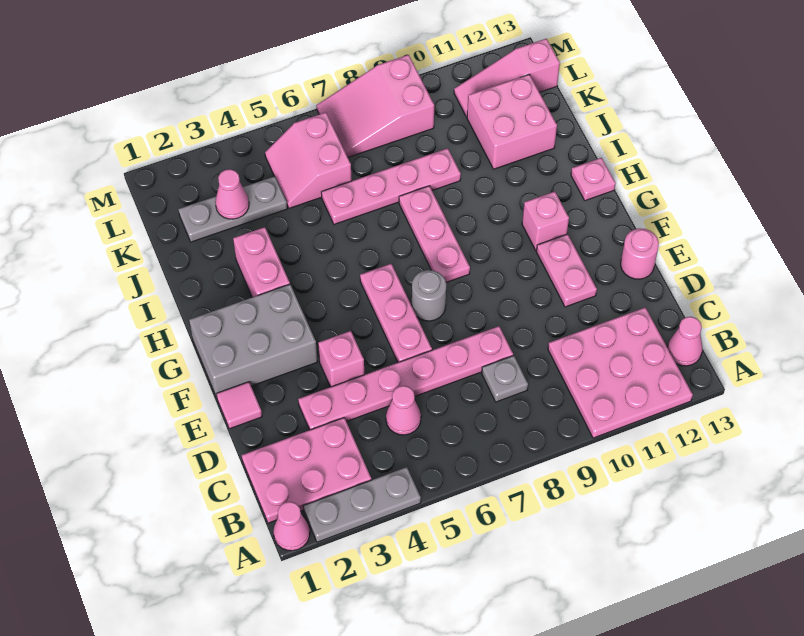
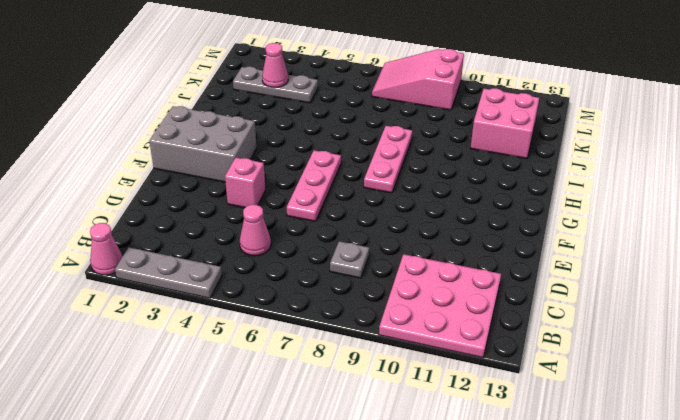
none -> pink 2x3 plate [242,418,371,523]
none -> pink 1x1 cone [667,317,702,366]
none -> pink 1x6 plate [298,326,513,430]

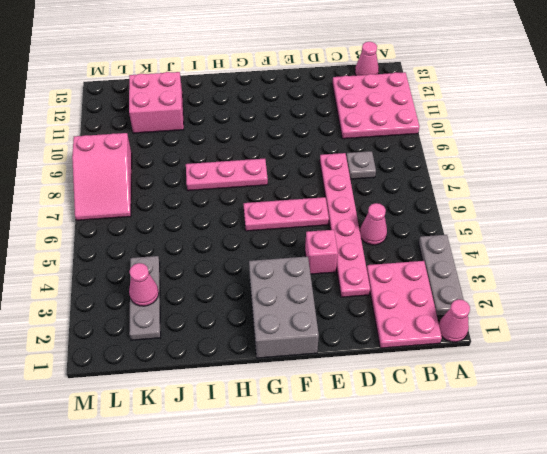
none -> pink 1x1 tile [216,382,262,429]
none -> pink 1x2 plate [536,234,597,307]
none -> pink 1x1 round brick [621,228,659,279]

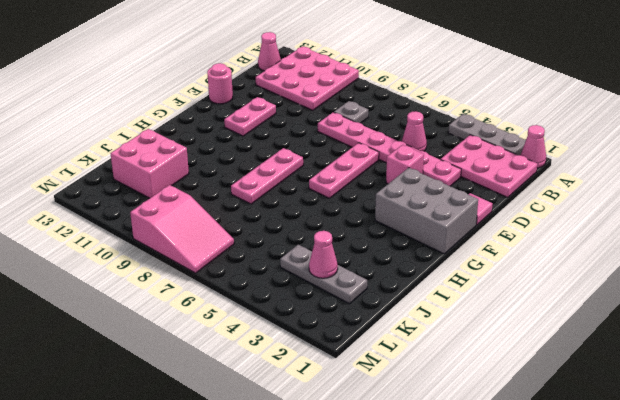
none -> grey 1x1 round brick [412,270,446,321]
none -> pink 1x1 brick [522,191,569,250]
none -> pink 1x2 brick [233,227,290,297]

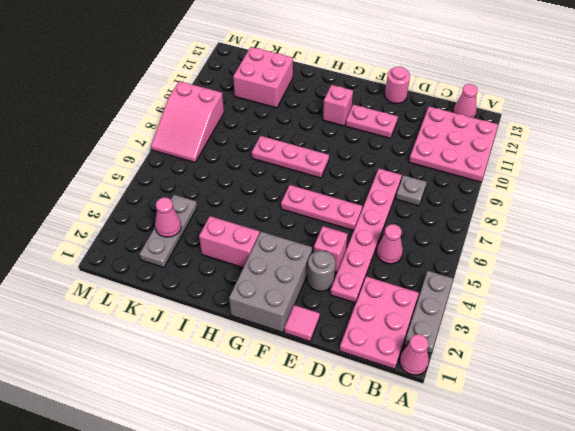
grey 1x1 round brick [308,251,335,291] -> grey 1x1 round brick moved to [412,270,446,321]
none -> pink 1x1 plate [571,158,616,201]
none -> pink 1x4 plate [321,148,461,224]
none -> pink 2x2 slope [265,112,352,208]

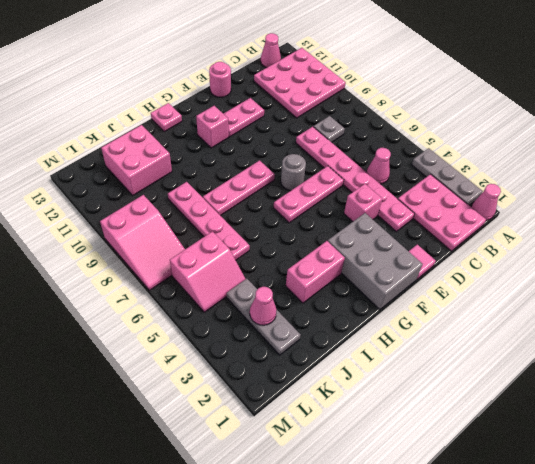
none -> pink 1x3 slope [454,39,560,117]

